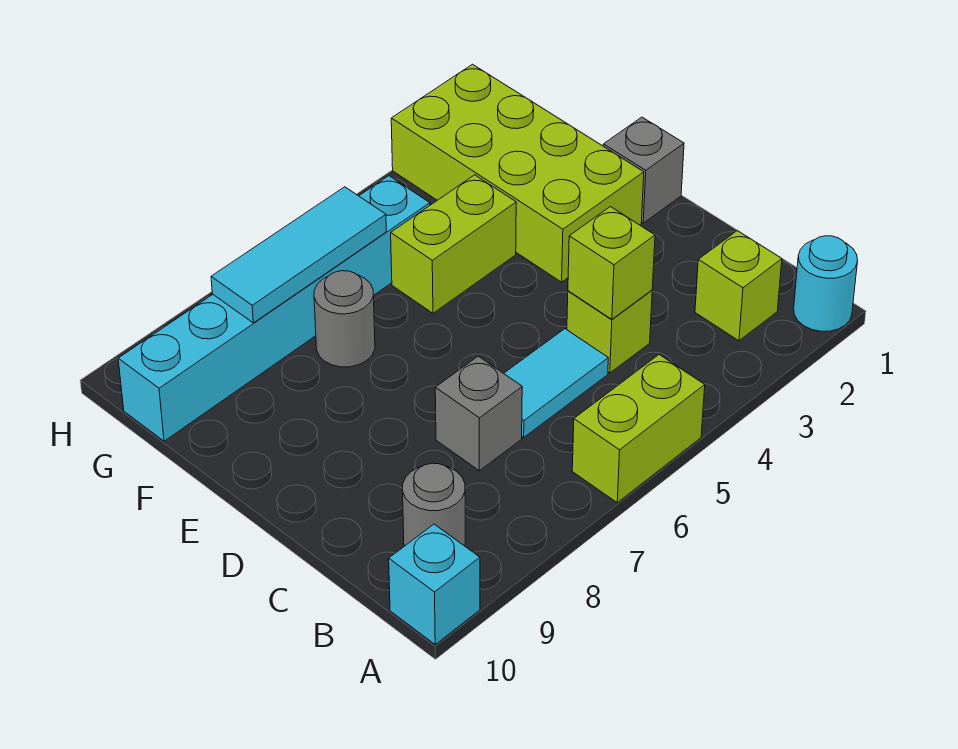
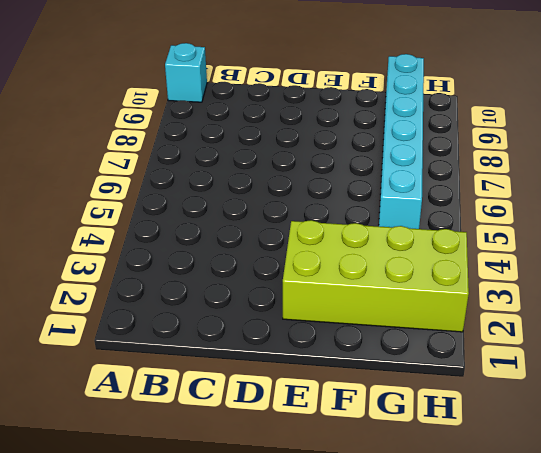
none -> cyan 1x1 round brick [794,236,858,331]
none -> lime 1x2 brick [572,355,705,503]
none -> lime 1x1 brick [695,231,782,341]

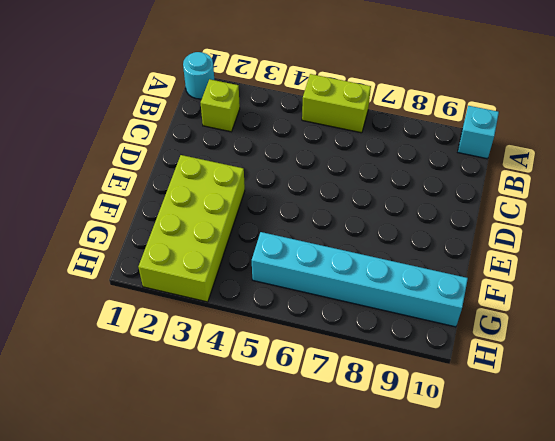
none -> grey 1x1 round brick [403,463,465,546]
none -> lime 1x1 brick [567,290,652,373]
none -> cyan 1x2 tile [504,329,608,437]

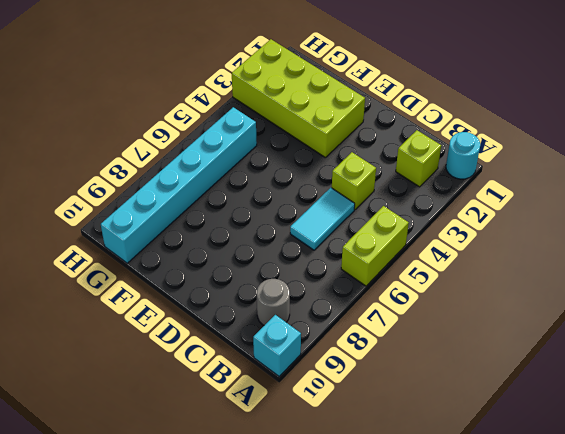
none -> grey 1x1 brick [435,356,522,471]
none -> grey 1x1 brick [603,117,684,223]
none -> lime 1x2 brick [391,175,516,313]

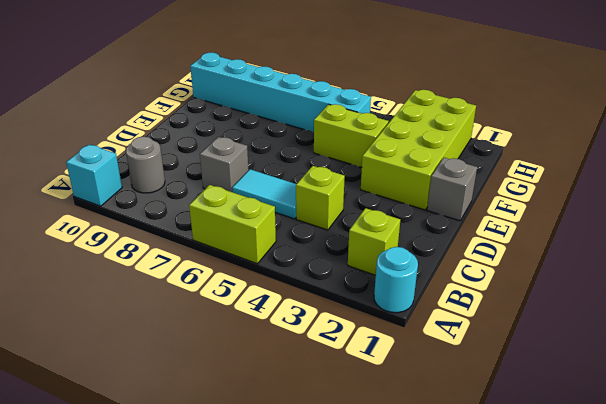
none -> grey 1x1 round brick [314,271,375,367]
none -> lime 1x1 brick [568,207,655,319]
none -> cyan 1x3 tile [211,187,386,323]

